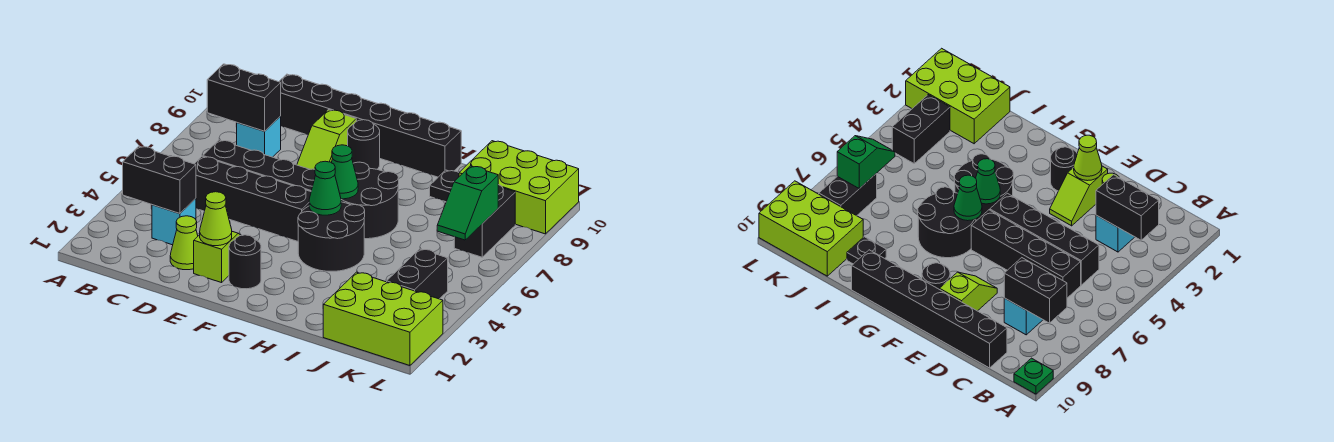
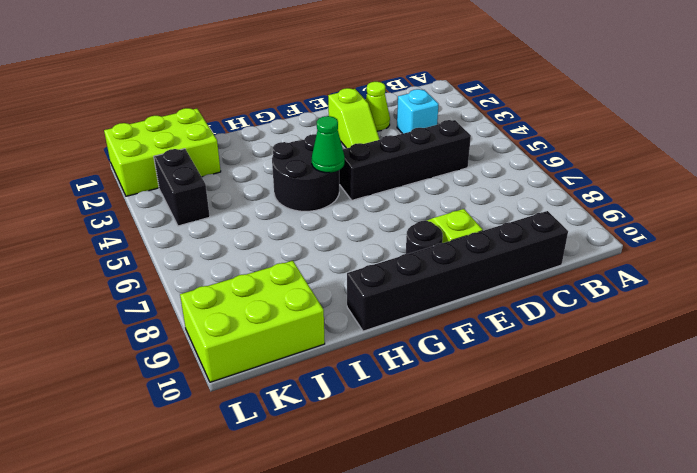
none -> green 1x1 plate [1014,358,1053,394]
none -> black 1x4 brick [203,140,316,191]
none -> cyan 1x1 brick [237,116,281,157]

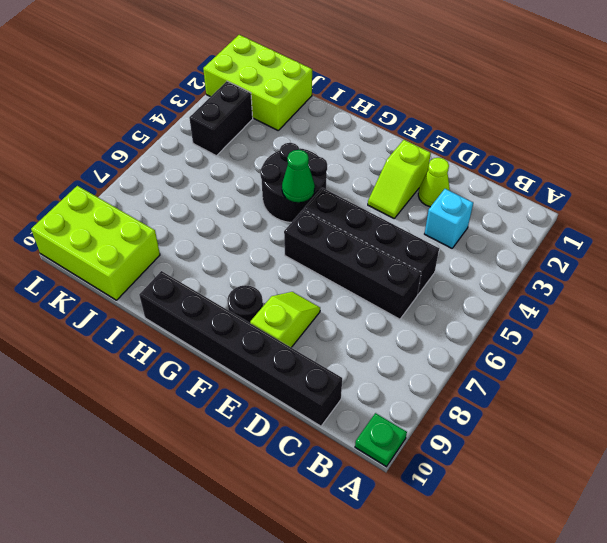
none -> cyan 1x1 brick [237,116,281,157]
none -> black 1x1 round brick [229,235,261,289]
none -> black 2x2 round brick [341,162,399,239]

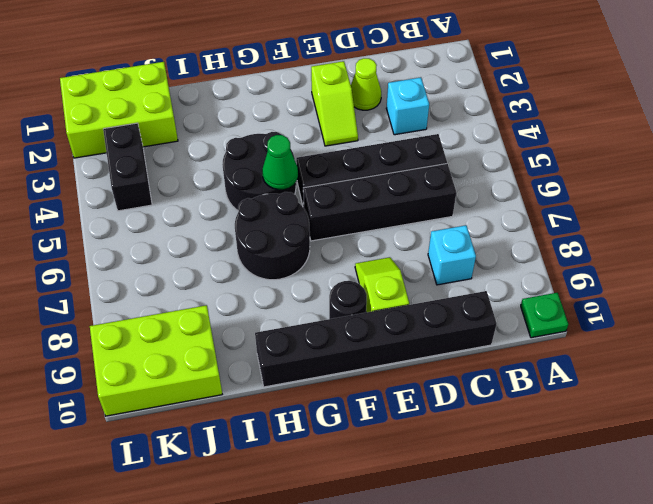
none -> black 1x1 round brick [229,235,261,289]
none -> black 1x1 plate [430,170,459,202]
none -> black 1x2 brick [454,185,515,257]

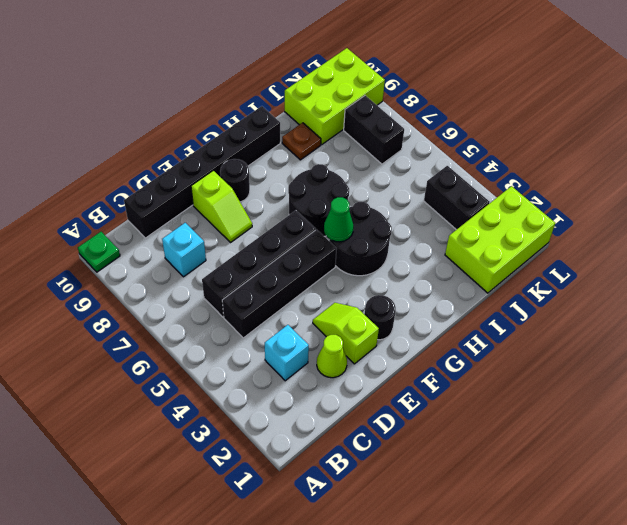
brown 1x1 plate [282,123,321,160] -> black 1x1 plate [430,170,459,202]
none -> black 1x2 brick [123,146,196,214]
none -> black 1x2 brick [207,64,281,131]
none -> lime 1x1 cone [200,192,232,246]

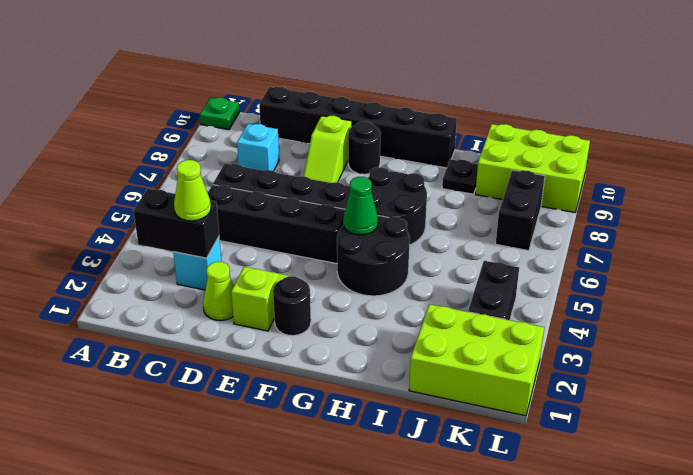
lime 1x1 cone [174,160,211,221] -> lime 1x1 cone moved to [200,192,232,246]
none -> black 1x2 brick [207,64,281,131]
none -> green 1x1 cone [331,145,358,199]
none -> green 1x2 slope [437,166,498,240]

